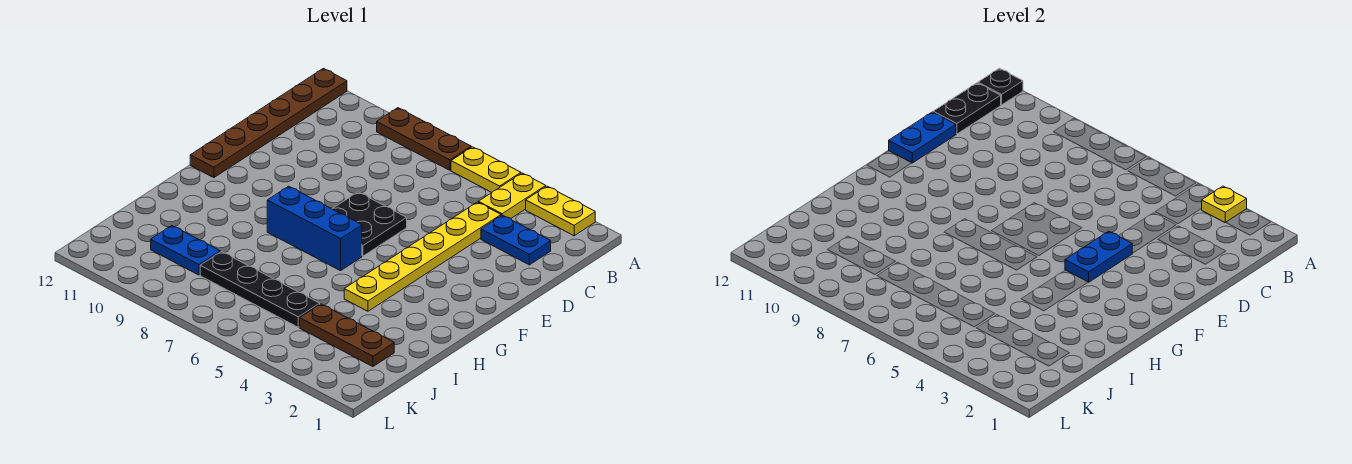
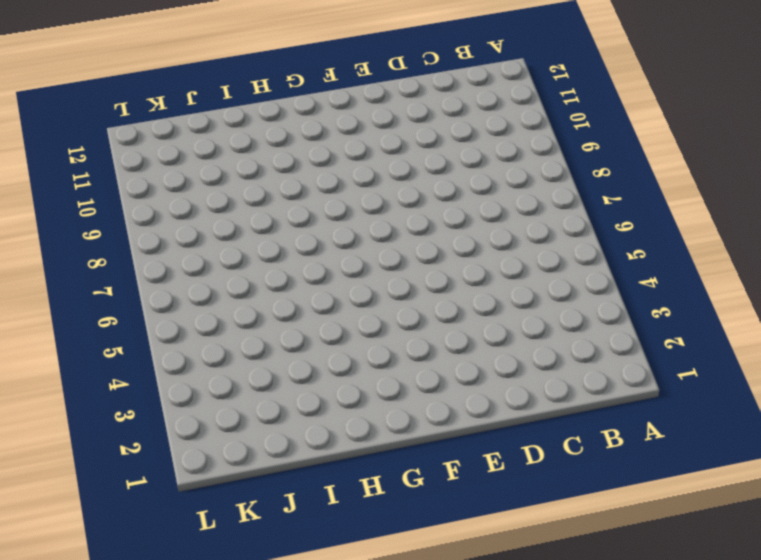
none -> yellow 1x2 plate [526,186,595,236]
none -> yellow 1x2 plate [478,173,546,218]
none -> yellow 1x2 plate [451,147,521,192]

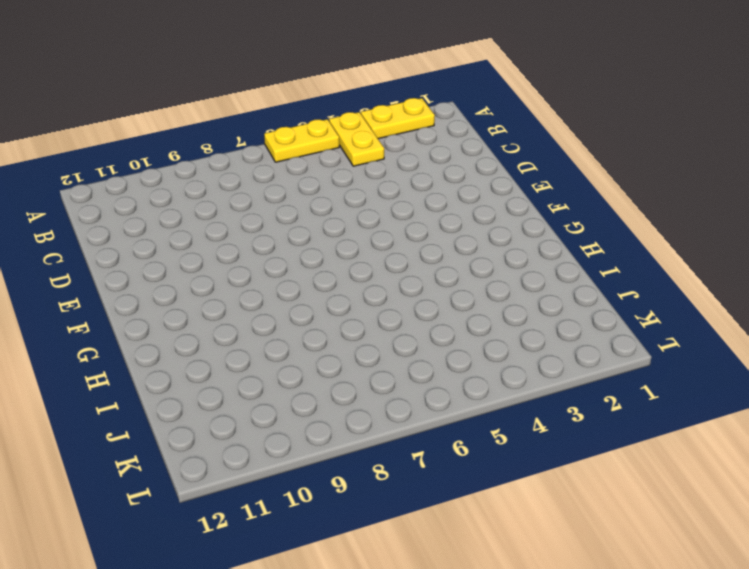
none -> brown 1x3 plate [377,108,471,170]
none -> brown 1x6 plate [190,68,347,178]
none -> blue 1x2 plate [481,215,551,265]

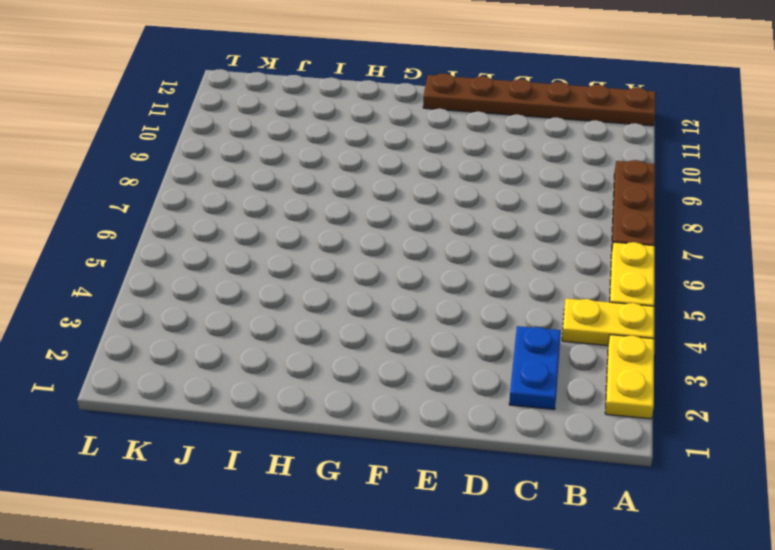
none -> yellow 1x6 plate [344,202,501,311]
none -> black 2x2 plate [333,192,407,256]
none -> blue 1x3 brick [267,186,362,271]

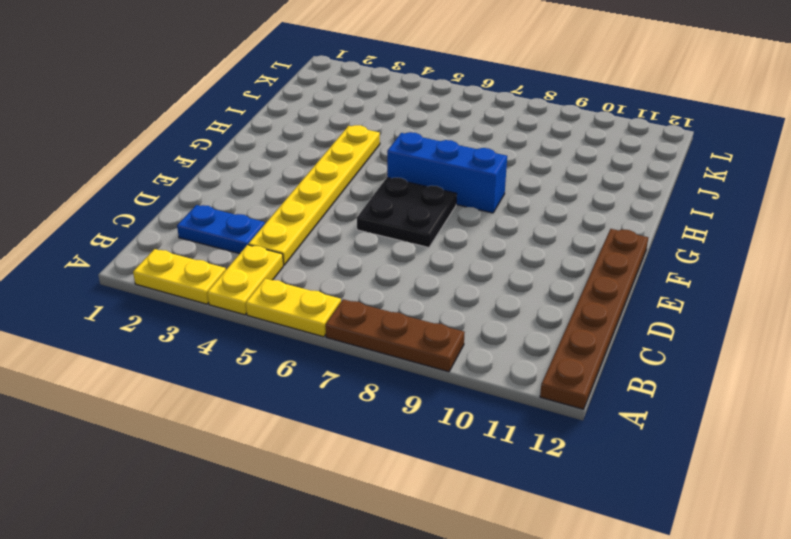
none -> brown 1x3 plate [300,304,394,367]
none -> black 1x4 plate [200,252,320,327]
none -> blue 1x2 plate [151,226,220,275]

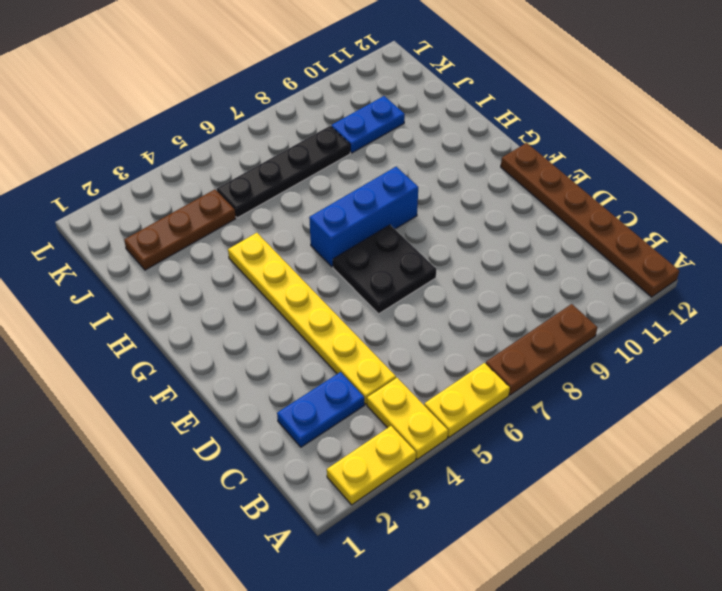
none -> yellow 1x1 plate [1201,186,1247,223]
none -> black 1x1 plate [978,68,1023,105]
none -> black 1x2 plate [933,83,1001,134]

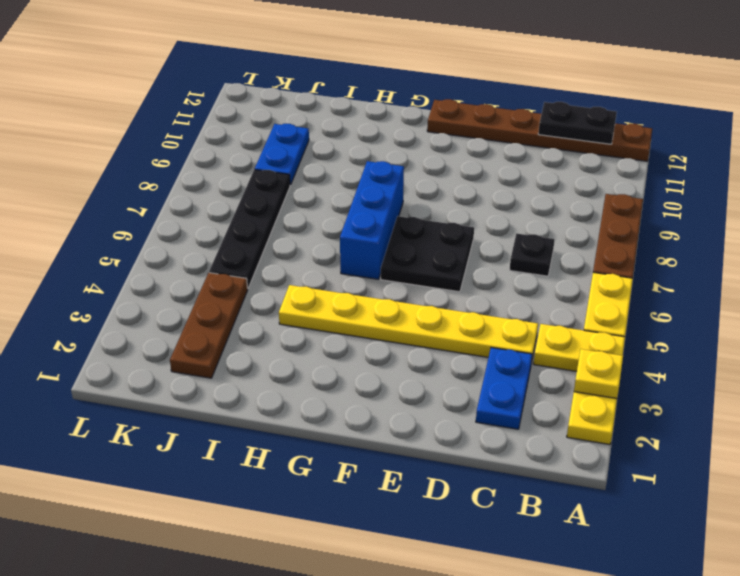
black 1x1 plate [510,233,555,276] -> black 1x1 plate moved to [978,68,1023,105]
none -> blue 1x2 plate [889,112,956,163]
none -> blue 1x2 plate [1065,231,1132,282]

